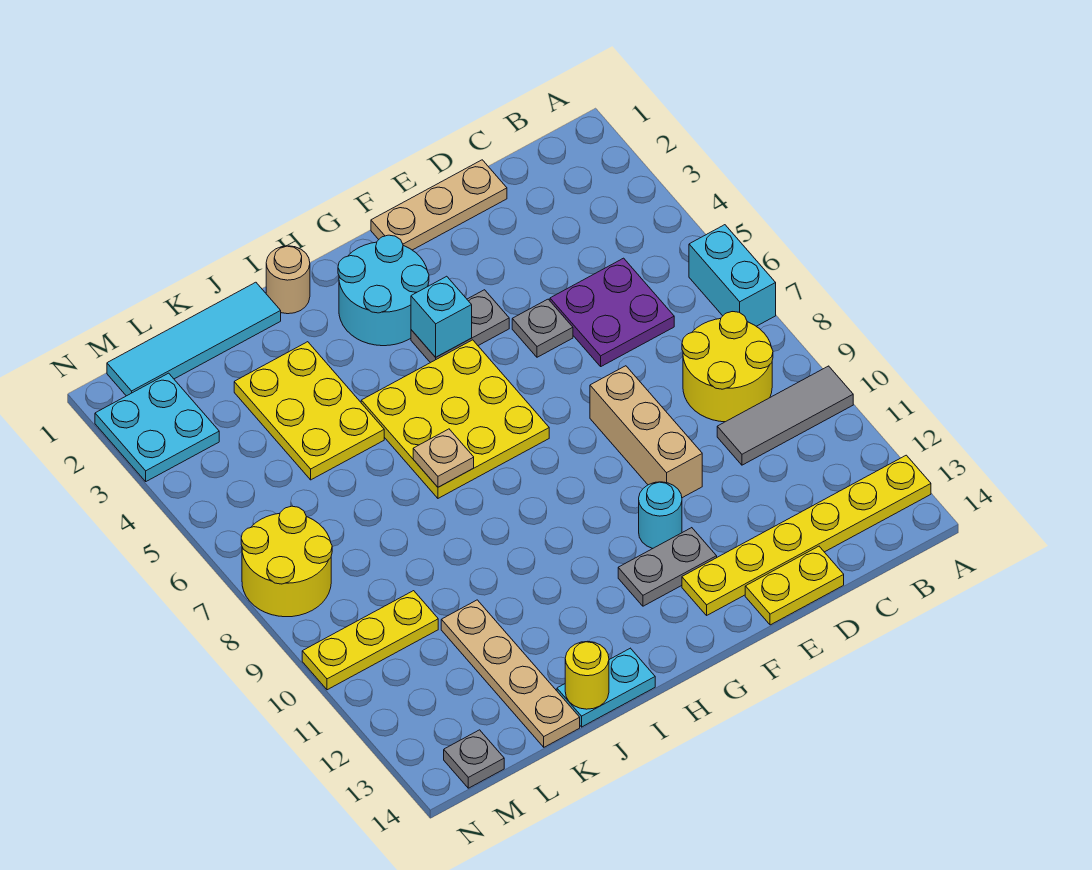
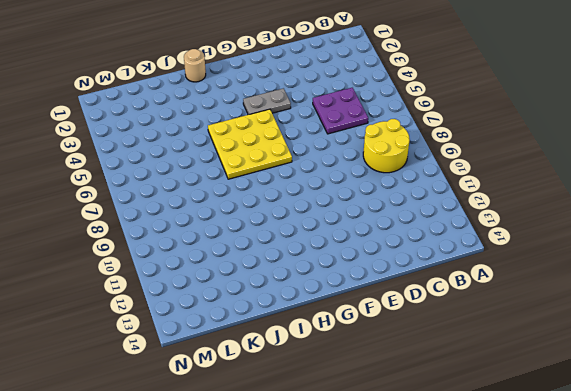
none -> cyan 1x2 brick [689,225,776,326]
none -> grey 1x3 tile [717,366,853,465]
none -> yellow 1x6 plate [682,455,931,615]

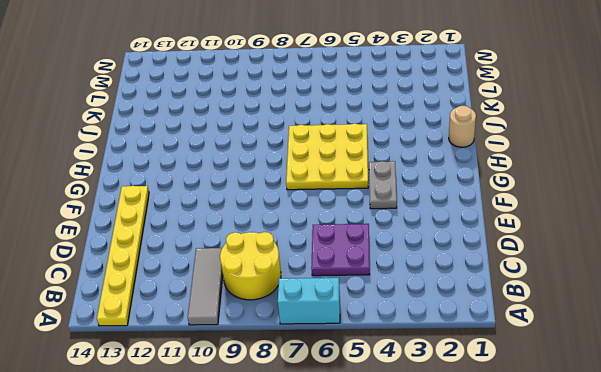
none -> tan 1x3 plate [371,160,507,250]
none -> yellow 1x2 plate [745,546,844,625]
none -> grey 1x1 plate [512,299,573,357]

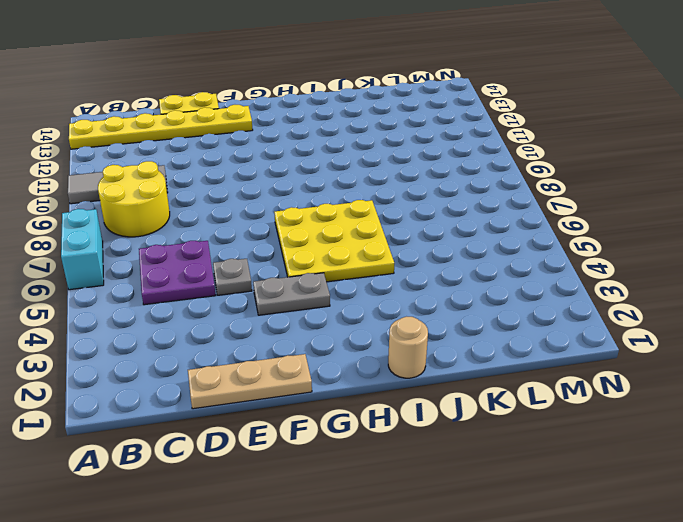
none -> tan 1x3 brick [590,366,702,498]
none -> cyan 1x1 round brick [639,482,682,549]
none -> grey 1x2 plate [618,528,717,606]

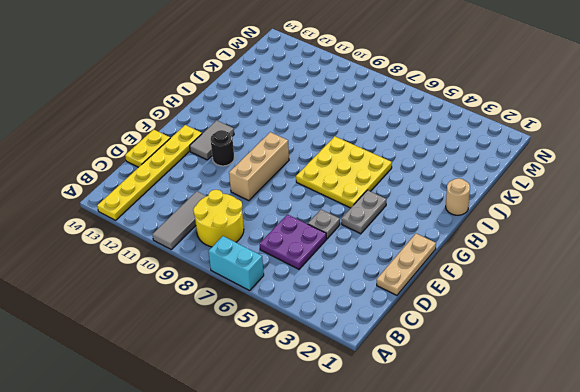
tan 1x3 brick [229,132,289,201] -> tan 1x3 brick turned to [590,366,702,498]
black 1x1 round brick [211,130,234,166] -> cyan 1x1 round brick [639,482,682,549]
grey 1x2 tile [190,120,234,160] -> grey 1x2 plate [618,528,717,606]
none -> cyan 2x2 round brick [338,235,429,346]
none -> cyan 1x2 plate [557,648,655,727]
none -> cyan 1x4 tile [107,282,281,396]

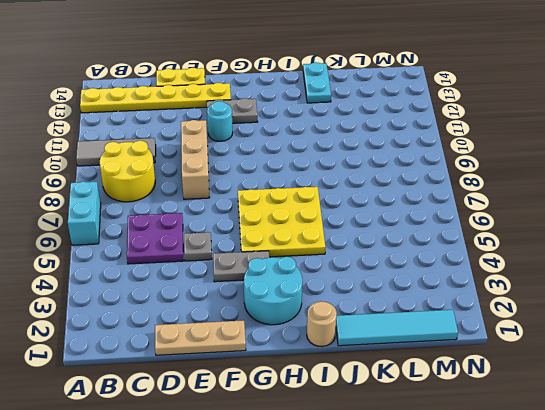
cyan 1x2 plate [303,62,331,103] -> cyan 1x2 plate turned to [557,648,655,727]
none -> yellow 2x3 plate [234,342,384,480]
none -> tan 1x4 plate [441,600,580,747]
none -> yellow 1x3 plate [302,591,438,690]

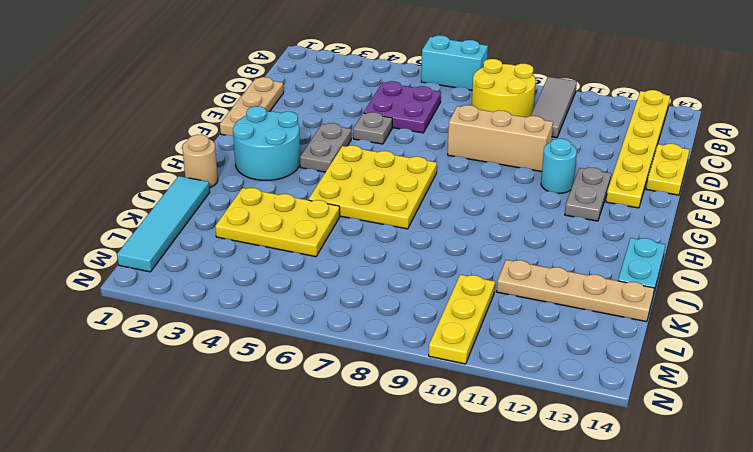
none -> cyan 2x2 plate [95,373,219,481]
none -> yellow 2x2 round brick [241,506,332,617]
none -> grey 1x1 plate [444,730,504,788]

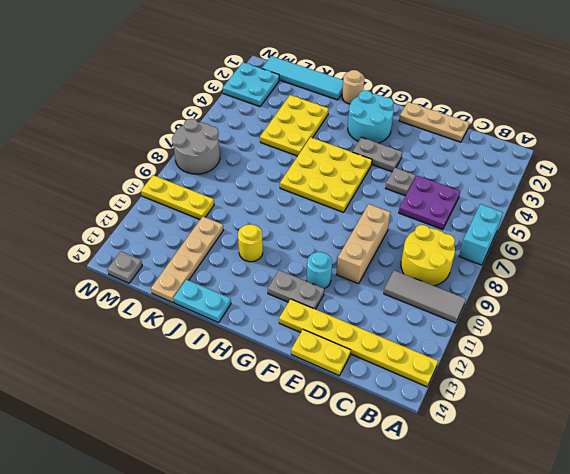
yellow 1x1 round brick [238,225,263,262] -> yellow 1x1 round brick moved to [565,641,609,709]
grey 2x2 round brick [172,119,220,174] -> yellow 2x2 round brick [241,506,332,617]
none -> cyan 1x1 brick [411,276,472,357]
none -> tan 1x1 plate [413,429,474,487]

